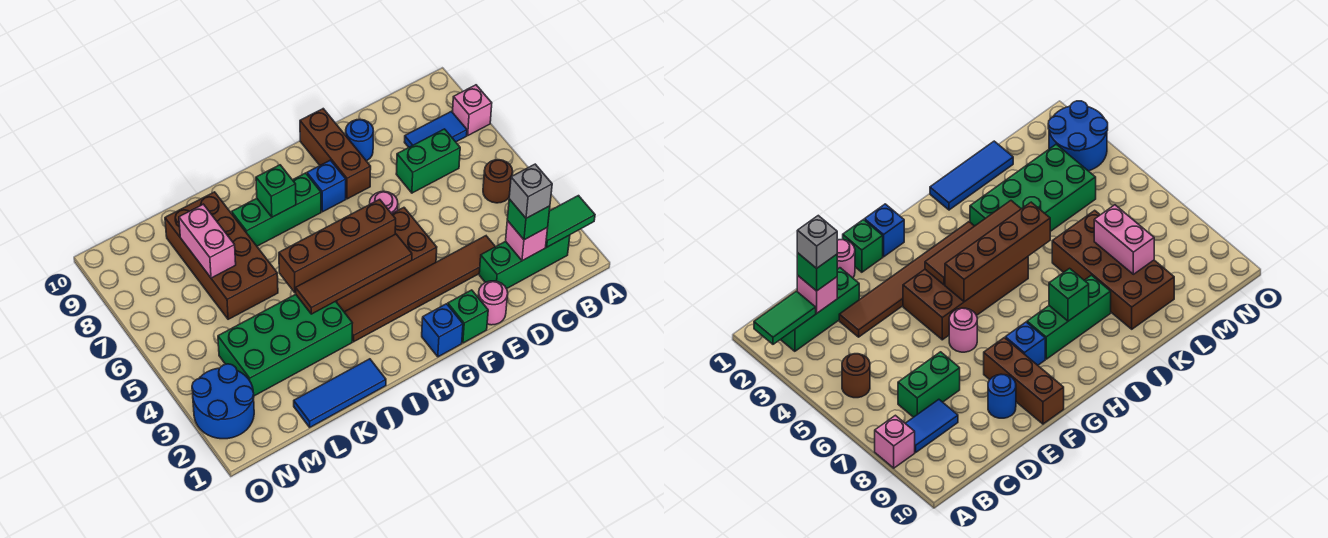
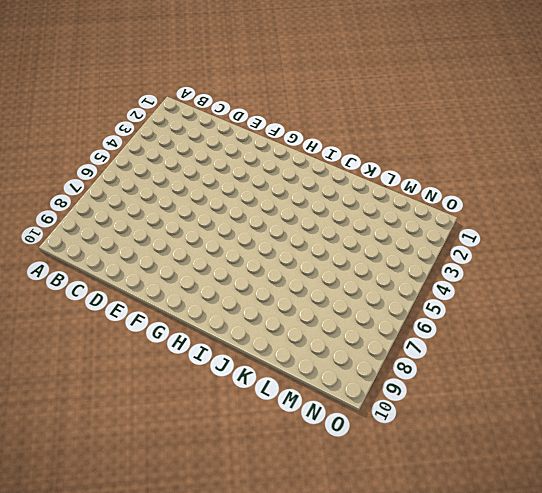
none -> pink 1x1 brick [453,85,492,135]
none -> green 1x3 brick [479,235,570,289]
none -> brown 1x1 round brick [483,160,513,203]

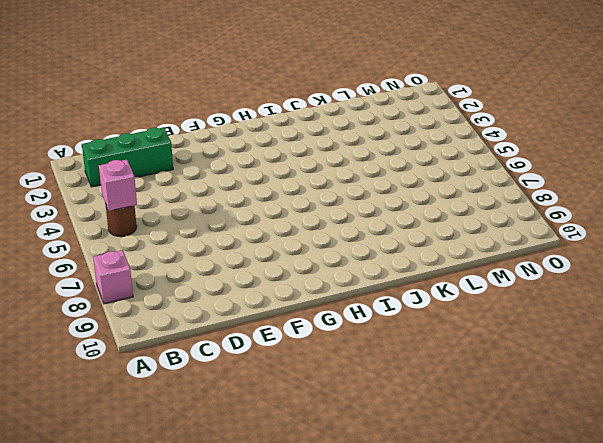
pink 1x1 brick [99,160,137,211] -> pink 1x1 brick moved to [506,221,548,261]
none -> blue 1x2 tile [405,111,467,147]
none -> green 1x2 brick [396,129,460,193]
none -> brown 1x6 tile [345,236,495,342]

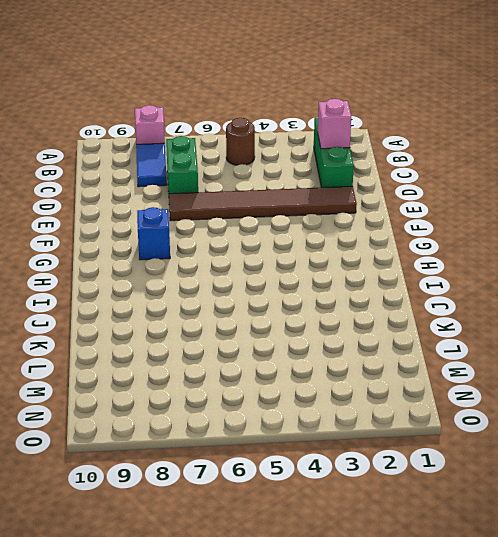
brown 1x6 tile [169,186,357,221] -> brown 1x6 tile turned to [345,236,495,342]
none -> pink 1x1 round brick [478,281,508,325]
none -> blue 1x1 round brick [346,119,374,161]
none -> green 1x1 brick [448,290,488,343]

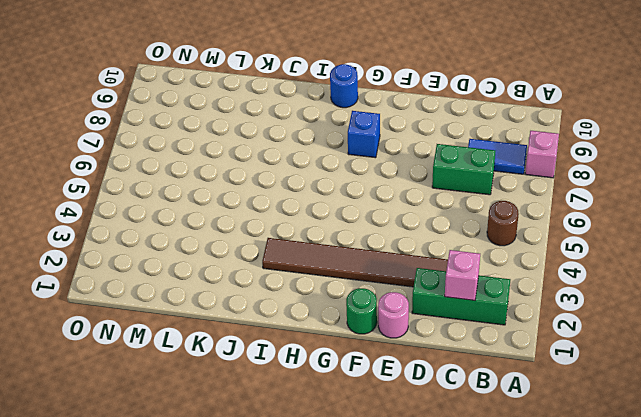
green 1x1 round brick [346,288,377,334] -> green 1x1 brick [448,290,488,343]
blue 1x1 round brick [330,64,358,108] -> blue 1x1 round brick moved to [346,119,374,161]
none -> brown 2x4 brick [336,208,437,312]
none -> pink 1x1 round brick [370,191,398,214]
none -> brown 1x3 brick [300,109,371,199]

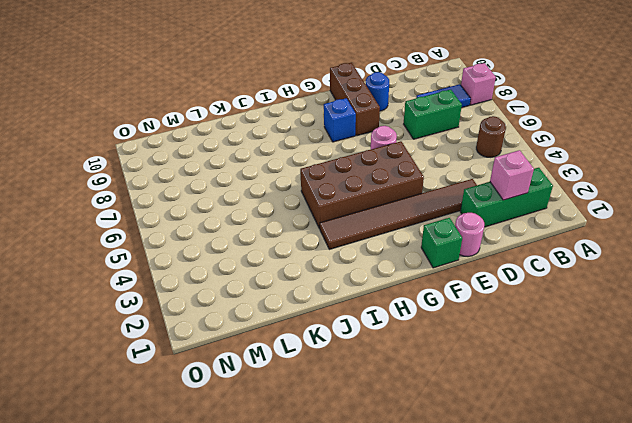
none -> blue 1x1 brick [422,304,463,357]
none -> green 1x3 brick [232,173,321,246]
none -> blue 1x3 tile [294,359,386,427]

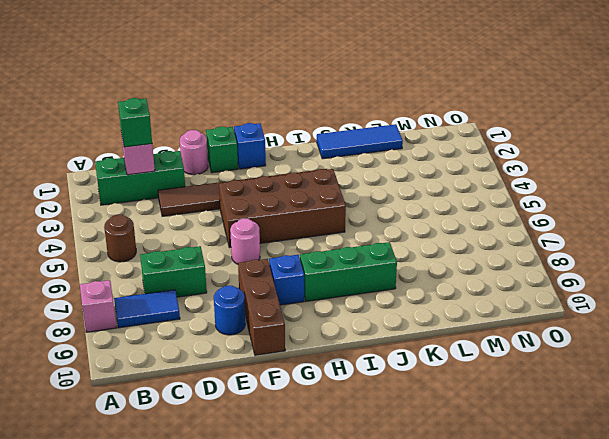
none -> green 2x4 brick [218,294,352,396]
none -> brown 2x4 brick [165,192,278,319]
none -> blue 2x2 round brick [192,364,254,439]

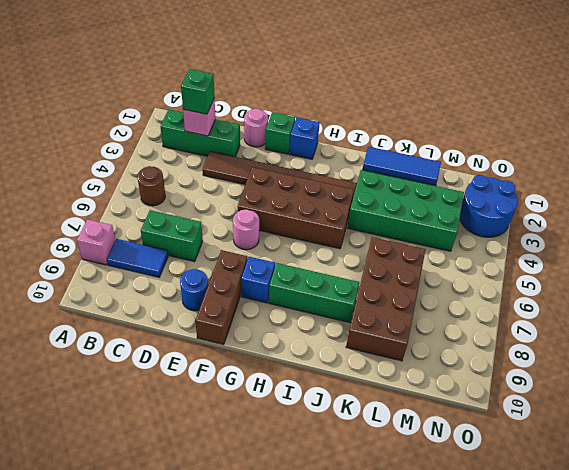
none -> green 1x2 tile [546,196,595,247]
none -> brown 1x4 tile [296,234,412,314]
none -> brown 1x4 brick [279,199,396,293]

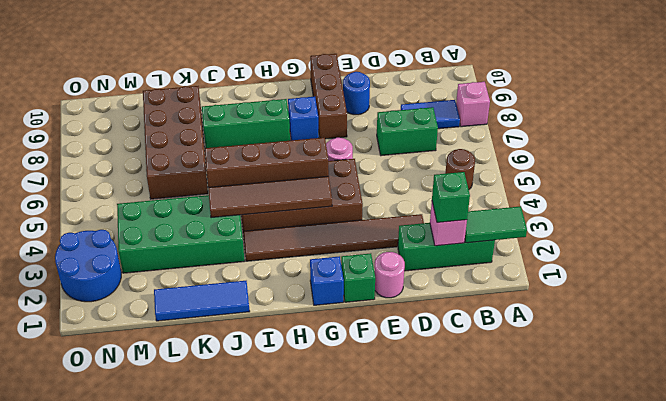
none -> green 1x1 brick [256,165,296,217]
none -> pink 1x2 brick [179,204,236,278]
none -> grey 1x1 brick [509,164,552,218]

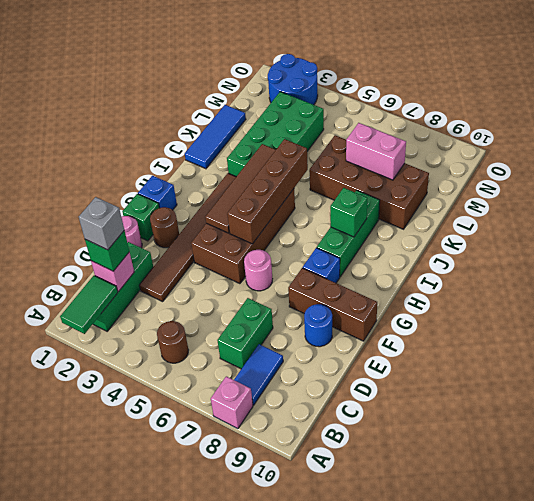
brown 1x1 round brick [150,207,179,248] -> none

